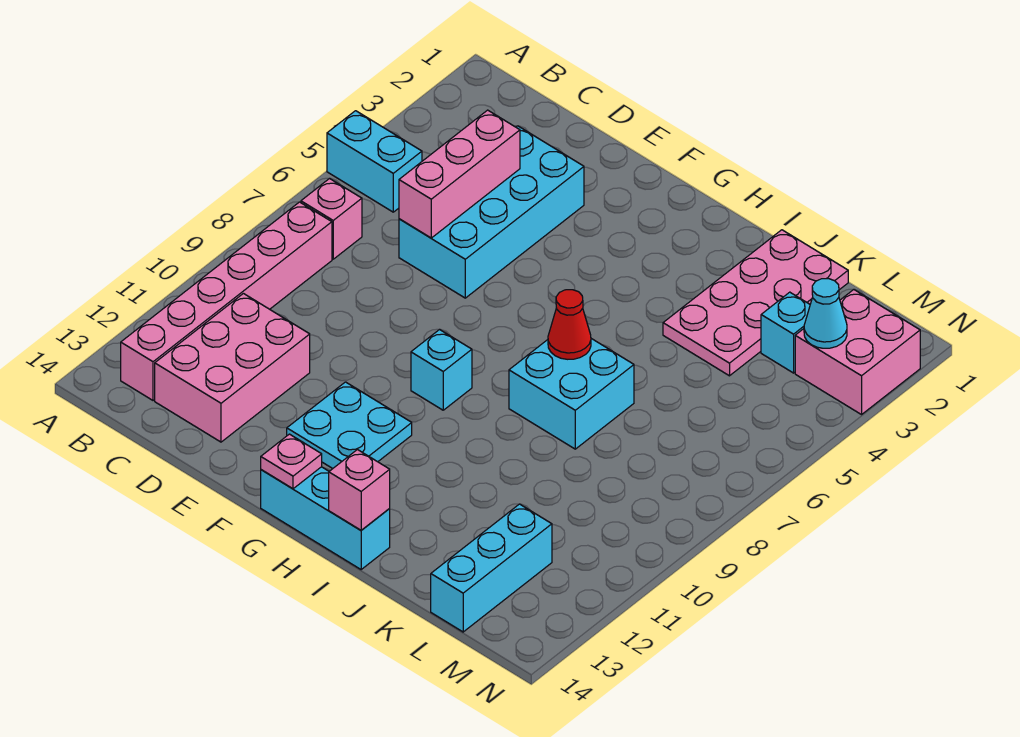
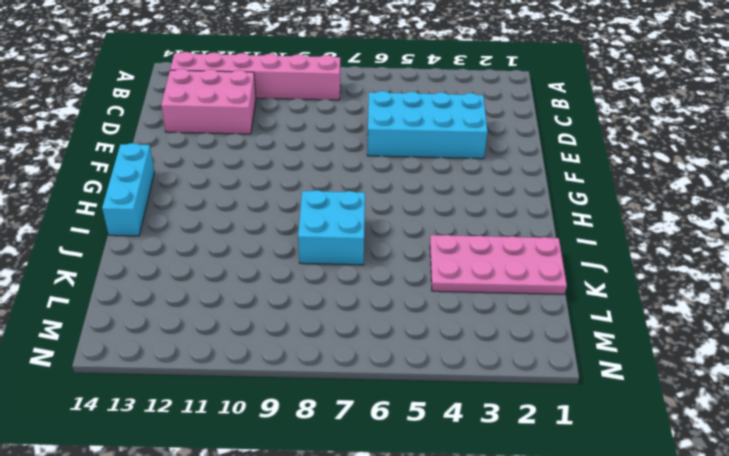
none -> cyan 1x2 brick [327,111,422,212]
none -> pink 1x1 brick [301,178,362,259]
none -> cyan 2x2 plate [287,382,412,469]

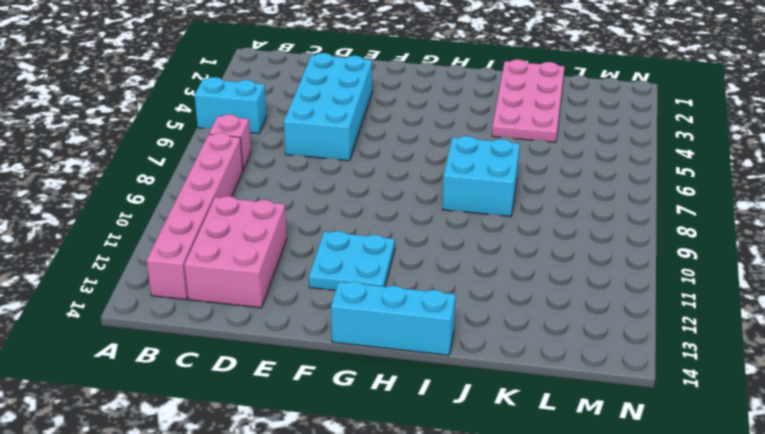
none -> cyan 1x1 brick [411,329,472,410]
none -> cyan 1x1 brick [761,292,810,373]
none -> cyan 1x3 brick [431,504,552,632]

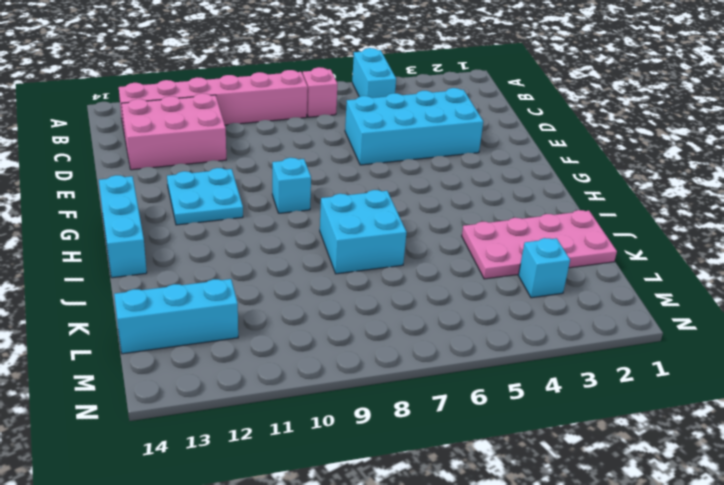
none -> pink 2x2 brick [795,290,920,415]
none -> pink 1x3 brick [399,110,520,238]
none -> pink 1x1 plate [261,434,322,489]

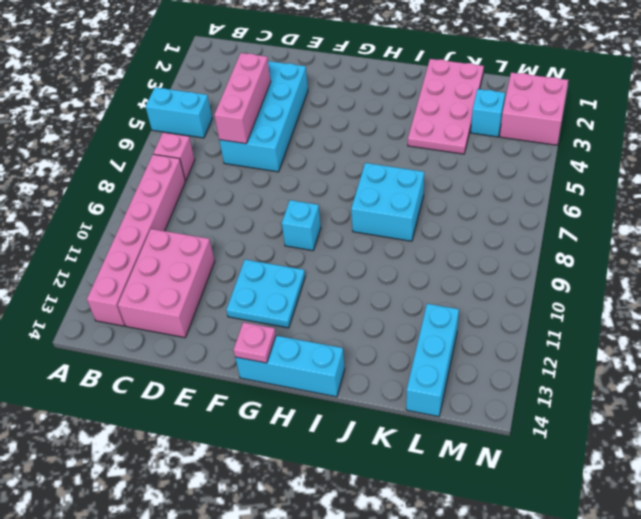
none -> red 1x1 cone [548,290,591,359]
none -> pink 1x1 brick [329,450,390,530]
none -> cyan 1x1 cone [804,279,847,348]

